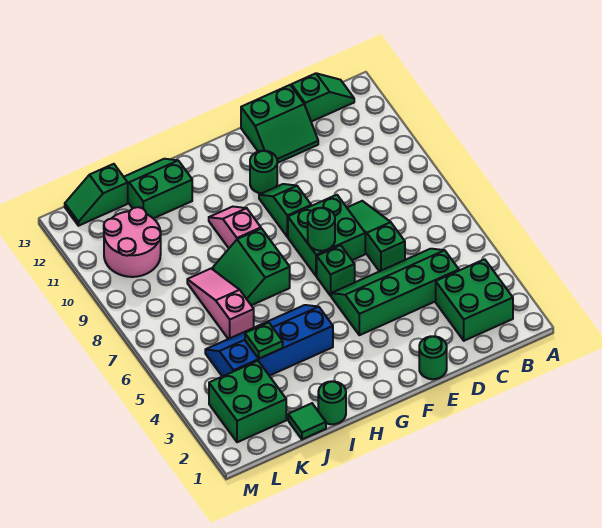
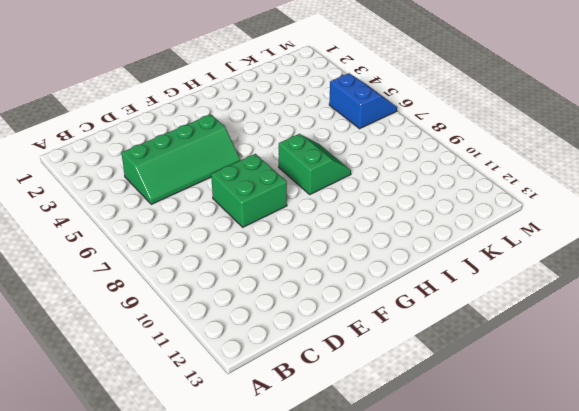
blue 2x2 slope [329,73,397,129] -> none
none -> green 2x2 brick [436,259,513,341]
none -> green 1x2 slope [291,73,354,122]
none -> green 1x3 slope [347,201,405,271]

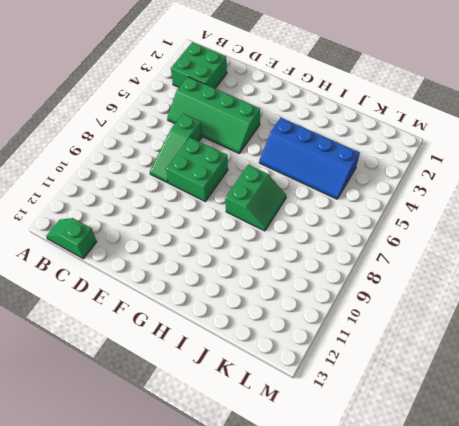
none -> green 2x2 slope [241,85,318,163]
none -> green 1x1 round brick [419,336,447,379]
none -> green 1x1 brick [317,245,355,296]

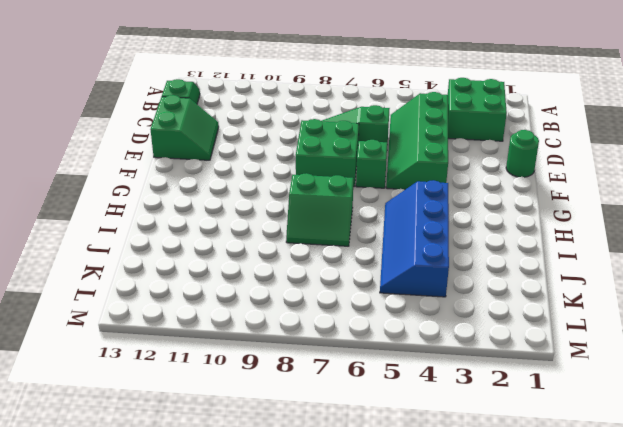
none -> green 1x2 slope [259,184,311,237]
none -> green 1x1 round brick [250,151,277,194]
none -> pink 1x2 slope [209,207,261,248]

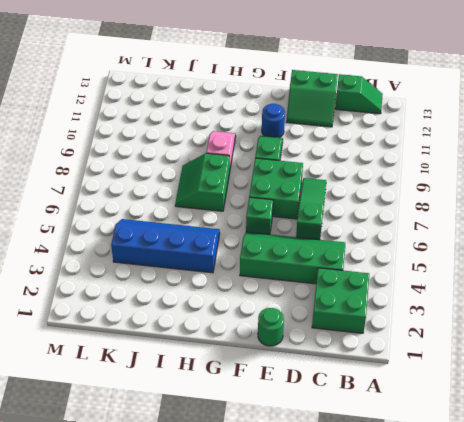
blue 1x1 round brick [262,104,285,138] -> green 1x1 round brick [250,151,277,194]
none -> green 1x1 round brick [318,381,346,424]
none -> green 2x2 slope [124,159,192,219]
none -> green 1x1 tile [288,403,326,439]

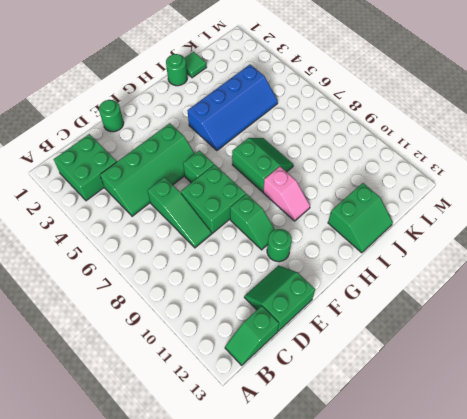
none -> pink 1x3 slope [187,269,254,339]
none -> green 2x2 brick [209,361,286,442]
none -> pink 2x2 round brick [104,207,161,277]

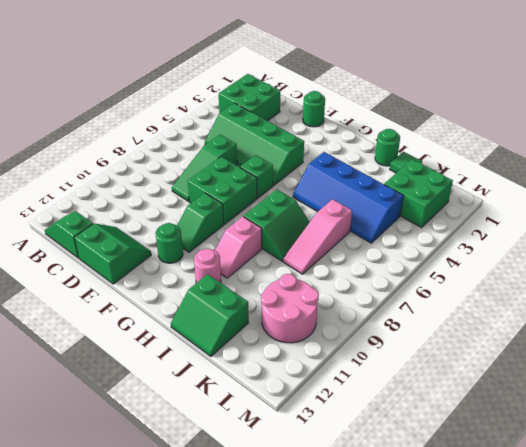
pink 1x1 round brick [194,249,221,283] -> none
none -> green 1x2 slope [65,164,128,226]
none -> green 1x1 round brick [308,208,335,251]
none -> green 1x1 plate [245,323,283,359]

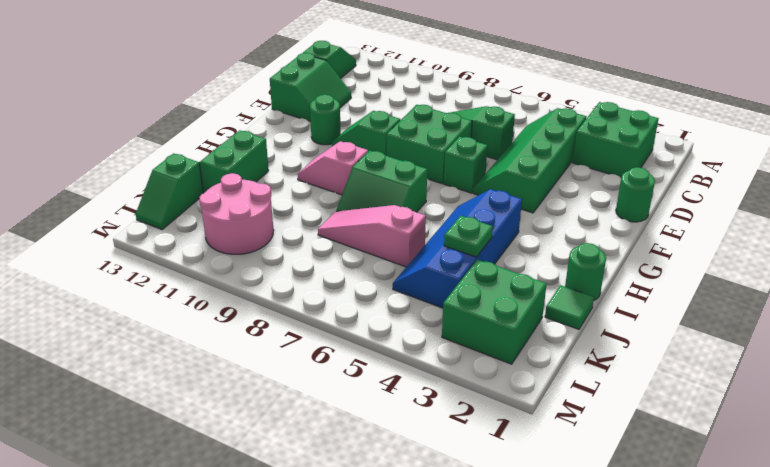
none -> green 1x1 round brick [308,208,335,251]

